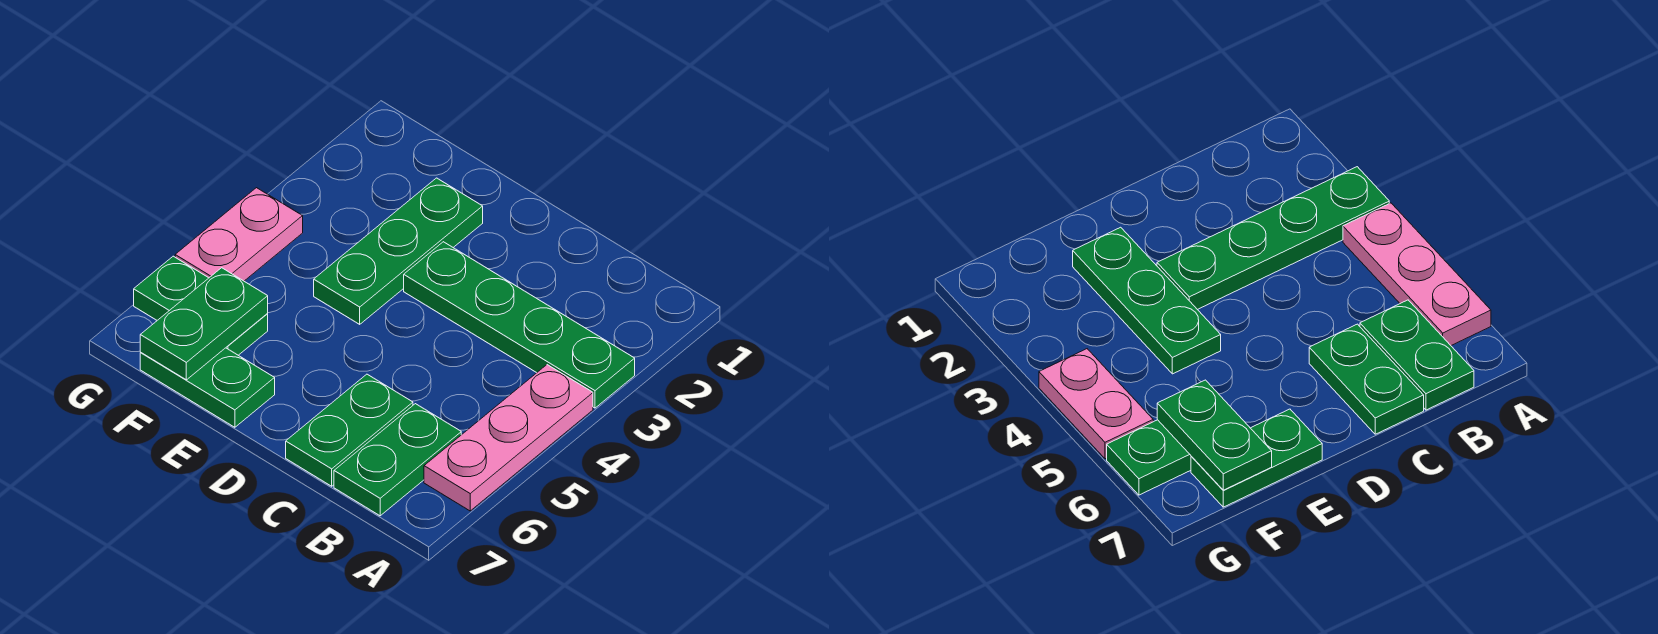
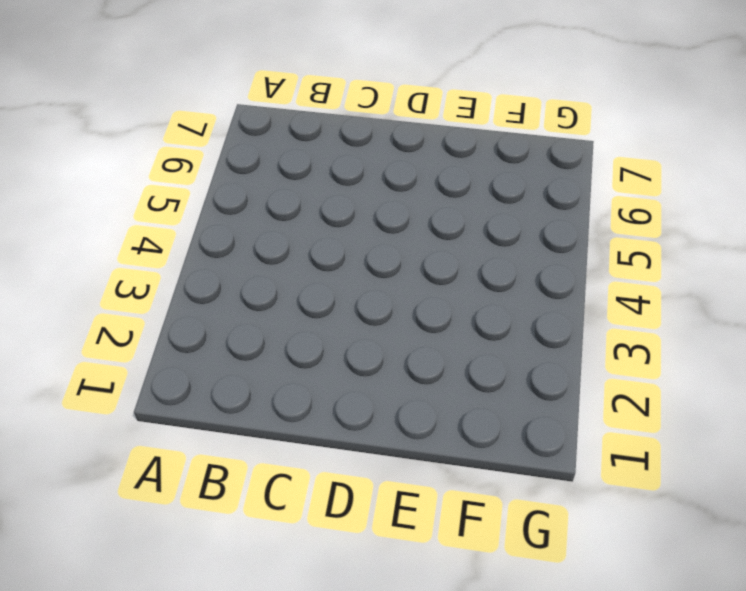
none -> green 1x4 plate [404,242,635,408]
none -> pink 1x3 plate [424,365,593,511]

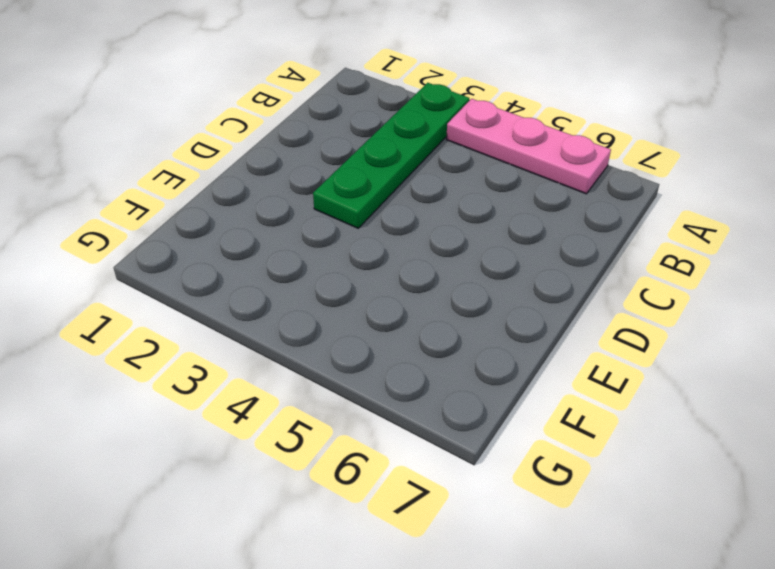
none -> green 1x2 plate [334,404,461,516]
none -> green 1x2 plate [286,374,413,486]

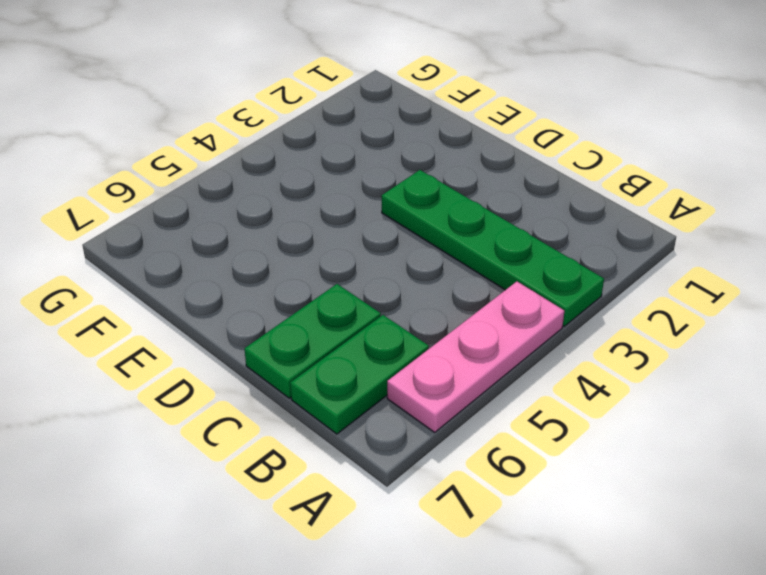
none -> green 1x3 plate [314,178,483,324]
none -> green 1x2 plate [140,348,275,427]

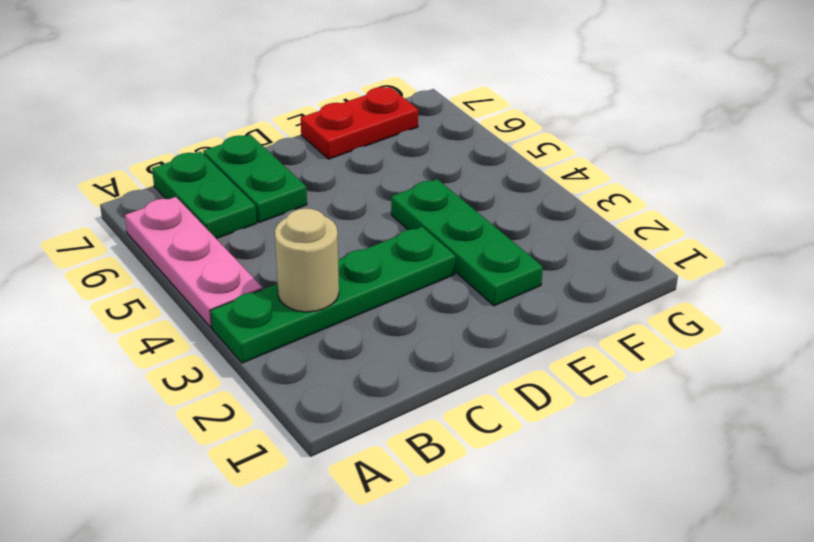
tan 1x1 round brick [275,208,339,312] -> none
red 1x2 plate [301,87,418,159] -> green 1x2 plate [140,348,275,427]
none -> green 1x2 plate [134,256,268,355]
none -> pink 1x2 plate [175,188,303,281]

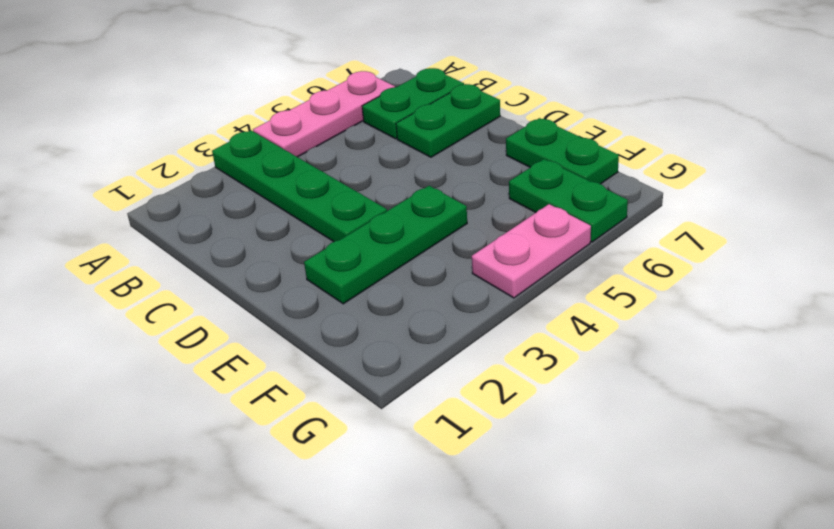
none -> green 1x2 plate [140,268,268,380]

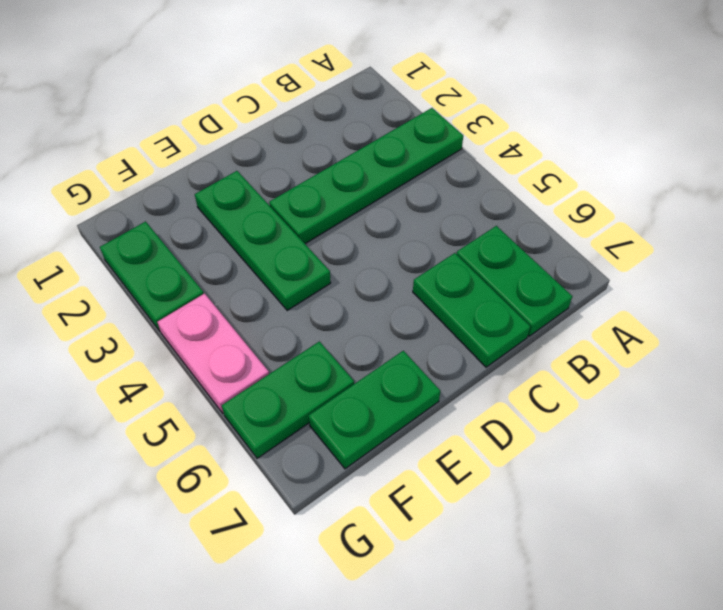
green 1x2 plate [100,221,204,331] -> green 1x2 plate moved to [140,268,268,380]
none -> pink 1x3 plate [424,365,593,511]

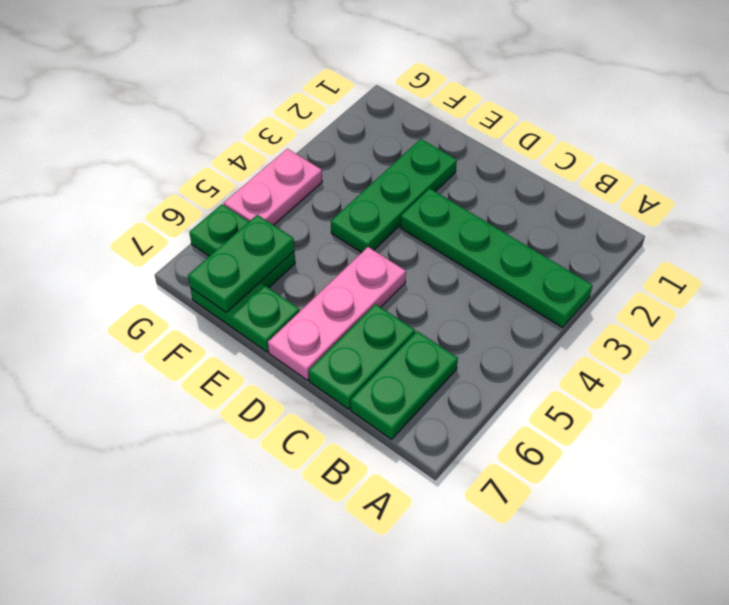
pink 1x3 plate [268,247,406,380] -> pink 1x3 plate moved to [424,365,593,511]

